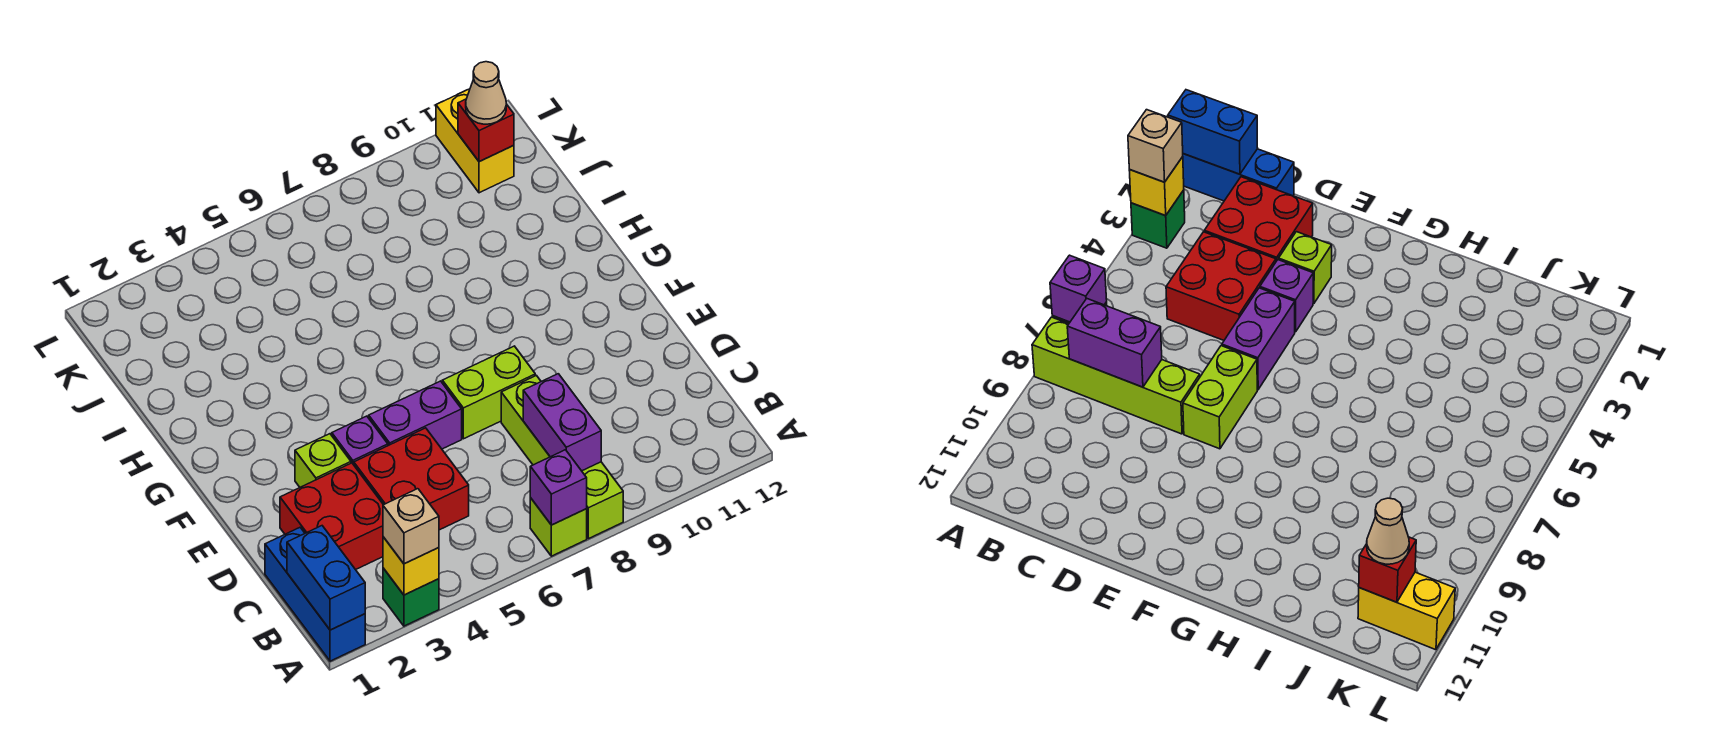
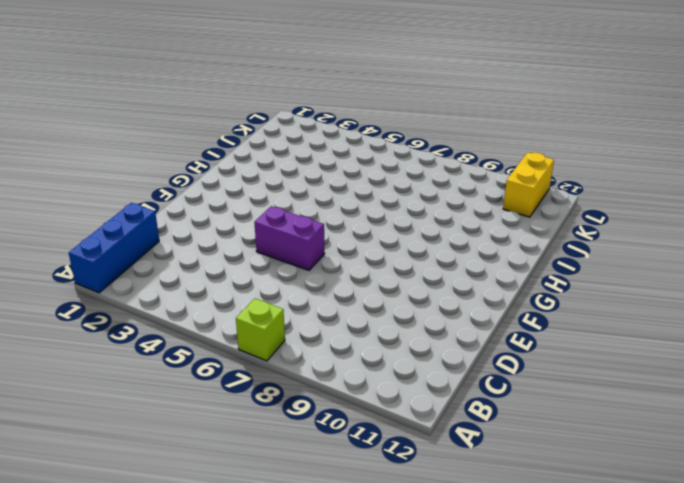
none -> green 1x1 brick [383,568,439,626]
none -> lime 1x4 brick [501,375,623,539]
none -> red 2x2 brick [280,463,383,570]

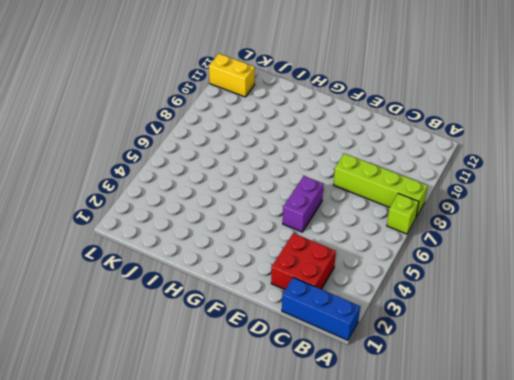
none -> green 1x1 brick [383,568,439,626]
none -> red 2x2 brick [354,428,469,530]
none -> lime 1x1 brick [295,434,351,487]

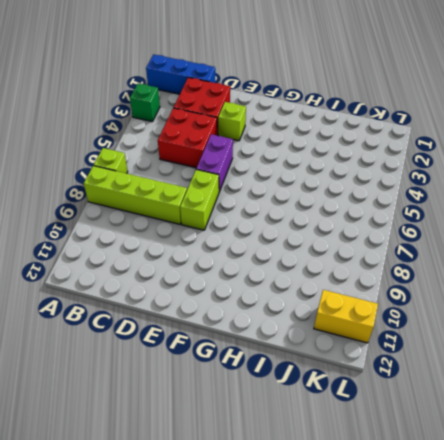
none -> purple 1x1 brick [332,416,388,465]
none -> blue 1x2 brick [287,526,365,630]
none -> yellow 1x1 brick [383,537,439,595]

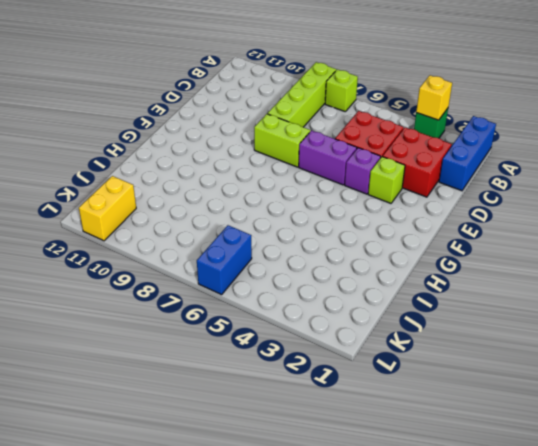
blue 1x2 brick [197,225,252,295] -> blue 1x2 brick moved to [287,526,365,630]
none -> purple 1x1 brick [530,450,587,525]
none -> purple 1x2 brick [523,374,601,471]
none -> red 1x1 brick [458,99,514,162]

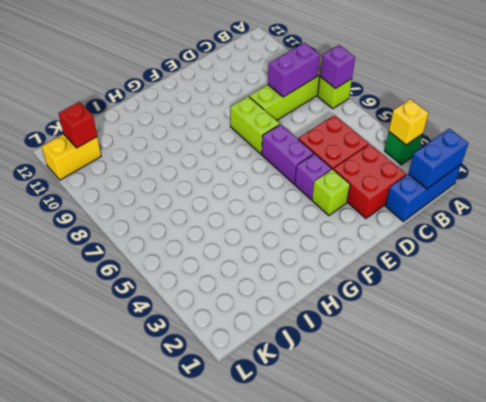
none -> tan 1x1 brick [383,489,439,564]
none -> tan 1x1 cone [466,62,506,124]

